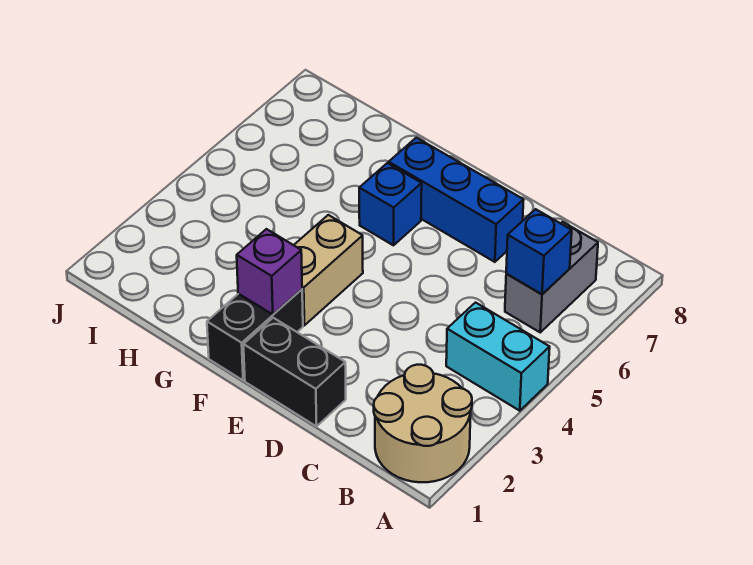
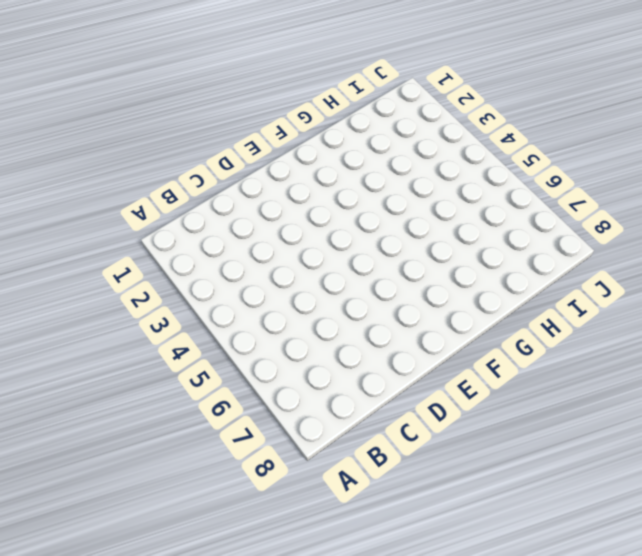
none -> tan 2x2 round brick [374,365,472,482]
none -> cyan 1x2 brick [446,303,550,411]

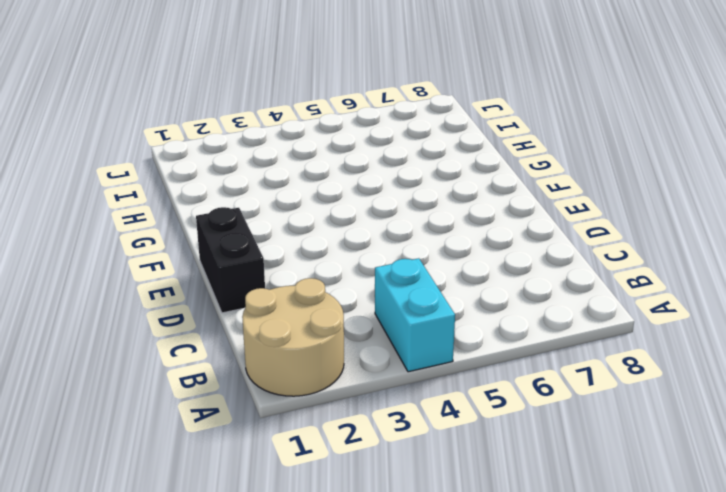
none -> grey 1x2 brick [505,222,598,332]
none -> blue 1x3 brick [389,138,524,262]

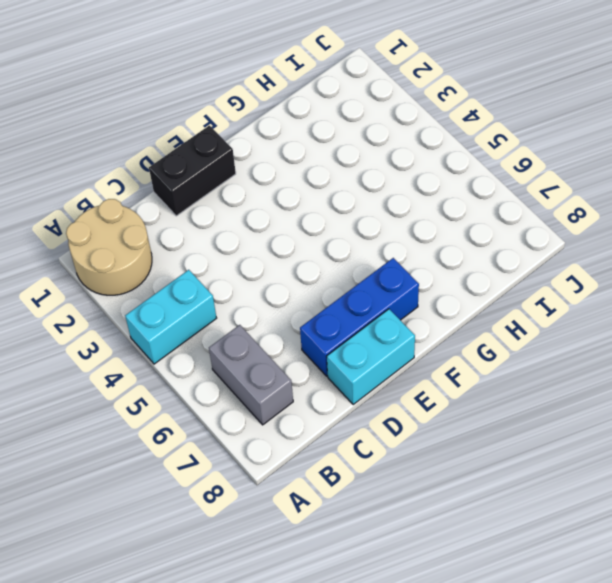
cyan 1x2 brick [327,309,415,404] -> none
none -> black 1x2 brick [207,289,303,380]
none -> tan 1x2 brick [294,215,363,325]

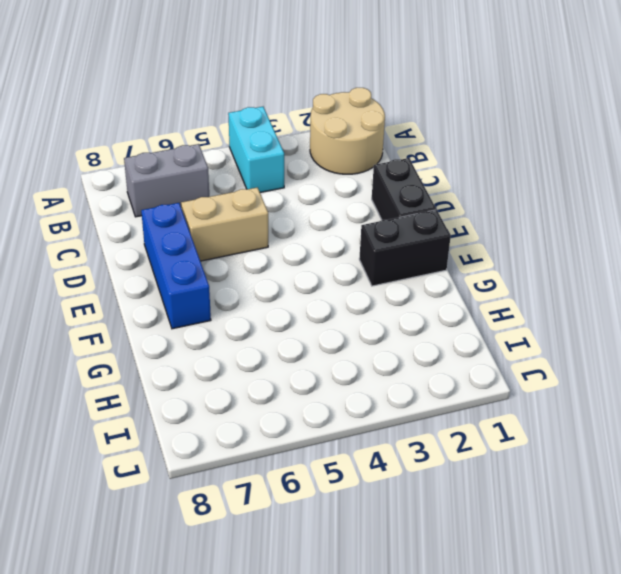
tan 1x2 brick [181,188,268,261] -> tan 1x2 brick moved to [294,215,363,325]
none -> blue 1x1 brick [359,163,422,245]
none -> blue 1x1 brick [506,209,572,294]

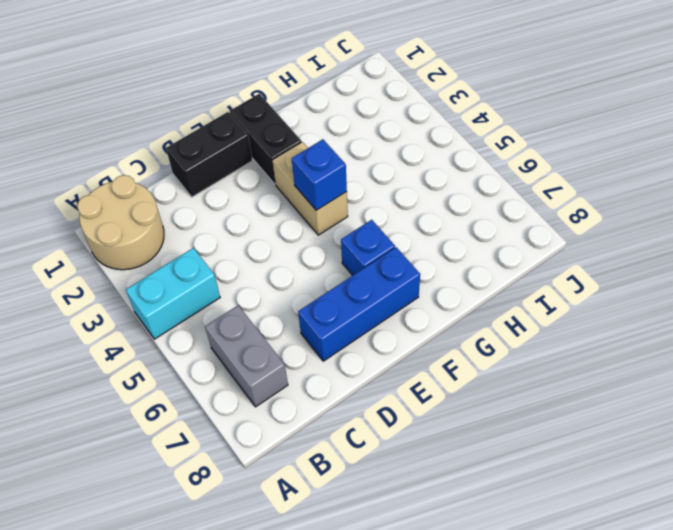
blue 1x1 brick [292,139,347,210] -> blue 1x1 brick moved to [506,209,572,294]
none -> purple 1x1 brick [237,229,302,315]

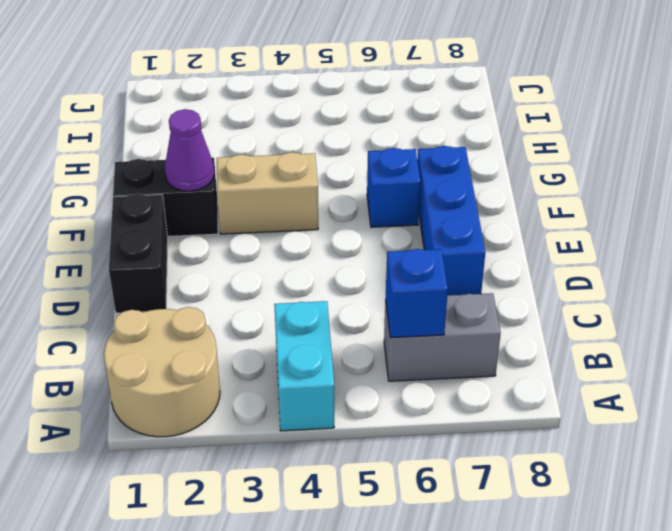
purple 1x1 cone [165,109,214,191] -> purple 1x1 brick [237,229,302,315]

